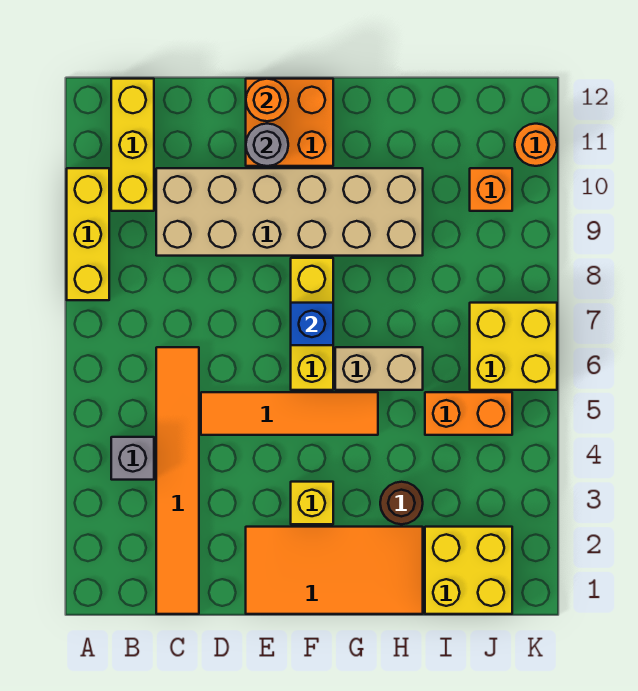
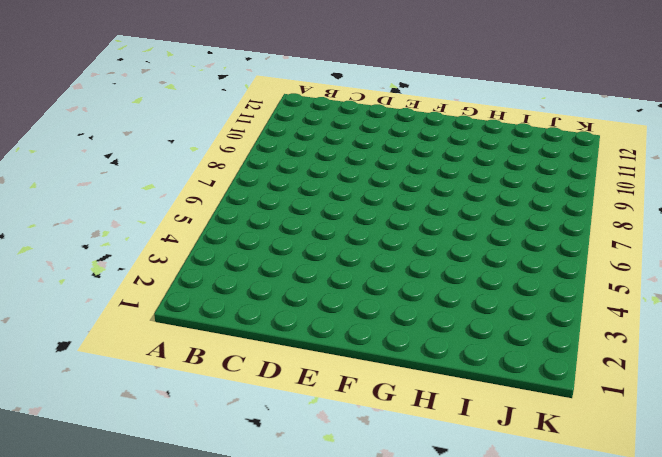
none -> yellow 1x3 brick [67,168,109,300]
none -> grey 1x1 brick [111,437,154,480]
none -> yellow 1x3 brick [111,79,154,211]

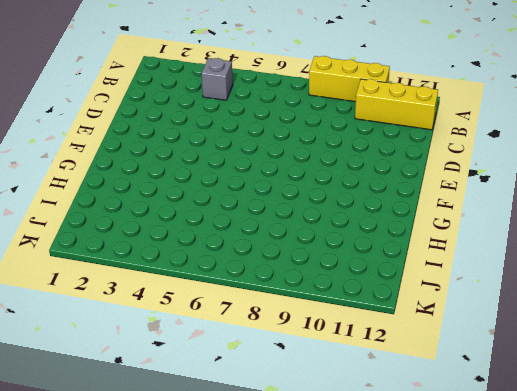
none -> orange 1x6 tile [156,347,199,614]
none -> tan 2x6 brick [156,168,423,256]
none -> orange 1x4 tile [201,392,378,435]

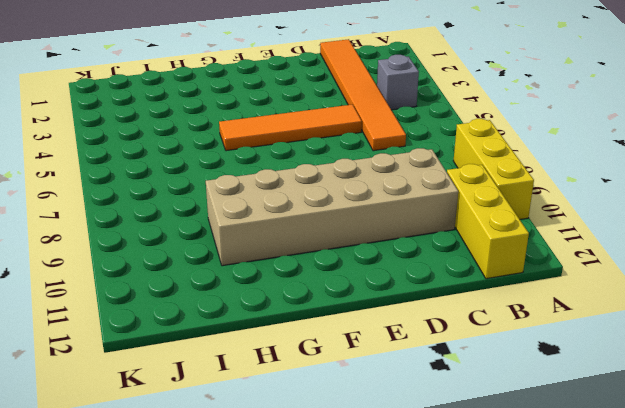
none -> orange 2x4 tile [246,527,423,614]
none -> orange 2x2 brick [246,79,333,166]
none -> yellow 1x1 brick [291,482,333,524]

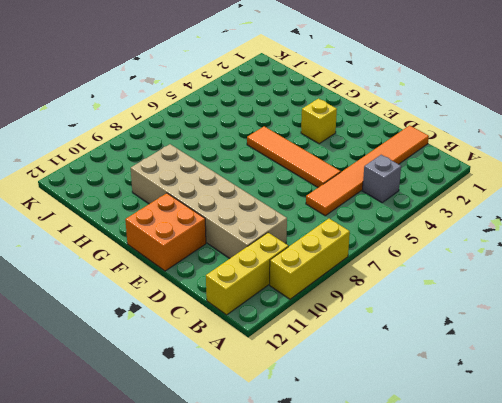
none -> orange 2x4 tile [246,527,423,614]
none -> yellow 1x3 brick [291,258,333,390]
none -> tan 1x2 brick [335,347,423,390]

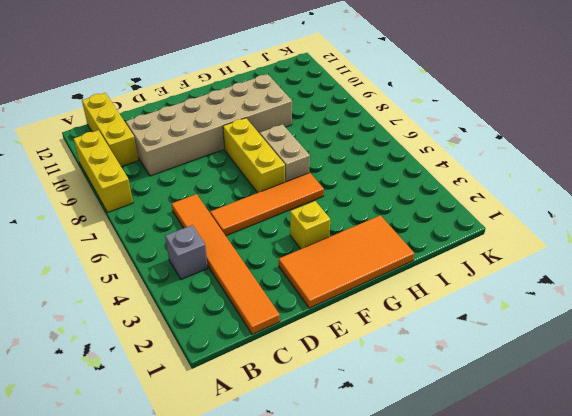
tan 1x2 brick [260,124,310,182] -> tan 1x2 brick turned to [335,347,423,390]
none -> orange 2x2 brick [246,79,333,166]
none -> brown 1x1 round brick [380,482,423,524]
none -> yellow 2x2 brick [425,527,512,614]

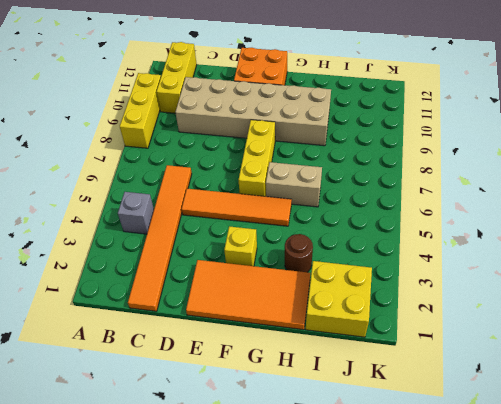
none -> orange 1x2 brick [425,392,512,435]
none -> yellow 2x2 brick [470,303,557,390]
none -> orange 1x1 brick [470,168,512,211]

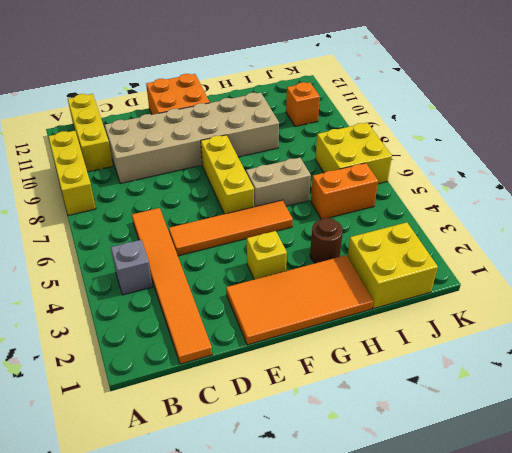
none -> orange 1x1 round brick [515,124,557,166]
none -> grey 1x1 round brick [246,124,288,166]
none -> orange 1x1 round brick [246,79,288,121]

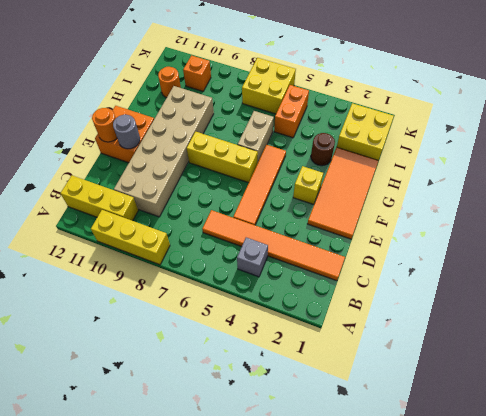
orange 1x1 round brick [158,67,181,98] -> orange 1x1 round brick moved to [515,124,557,166]
none -> blue 1x1 brick [291,303,333,345]

